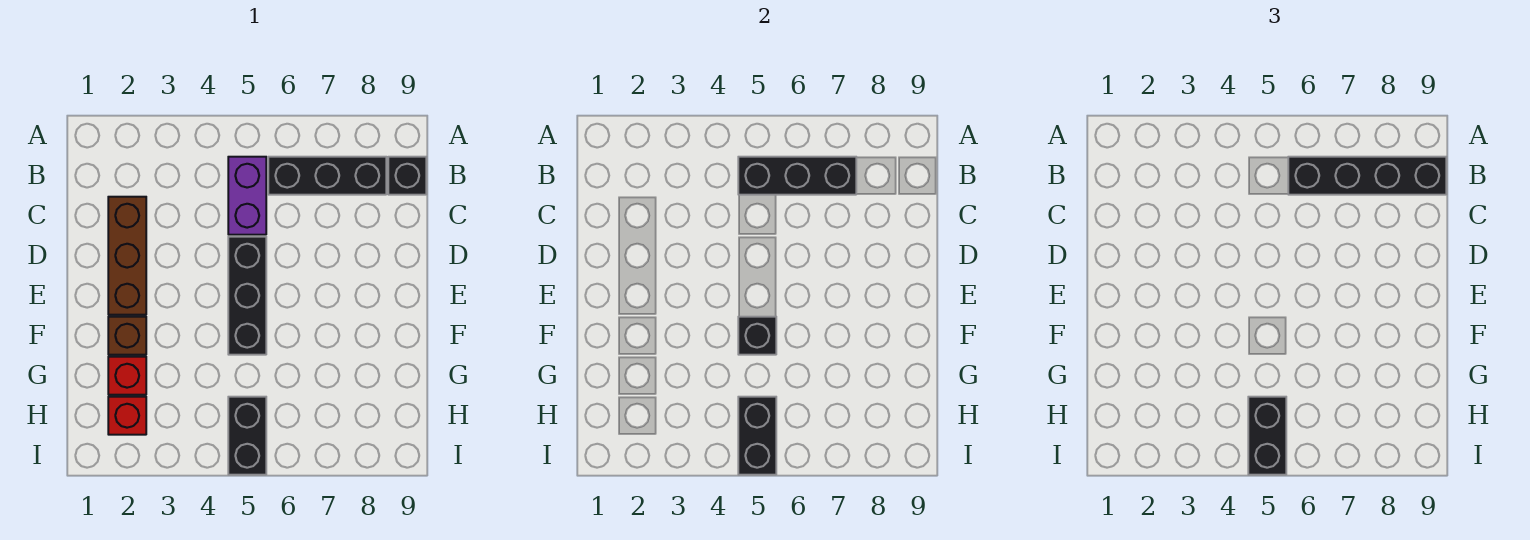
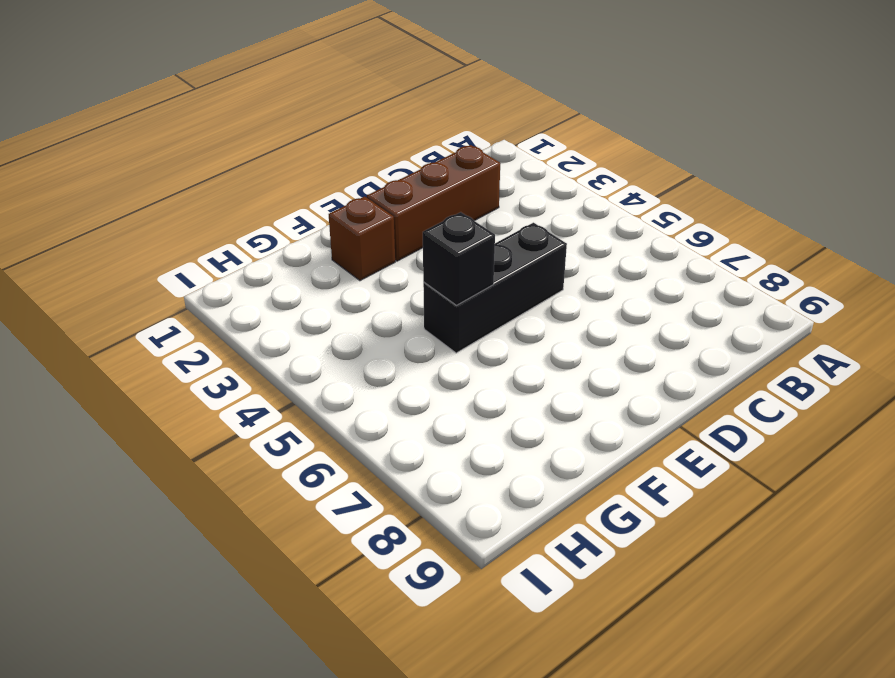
none -> purple 1x2 brick [228,157,266,235]
none -> black 1x3 brick [268,157,386,195]
none -> black 1x1 brick [388,157,426,195]

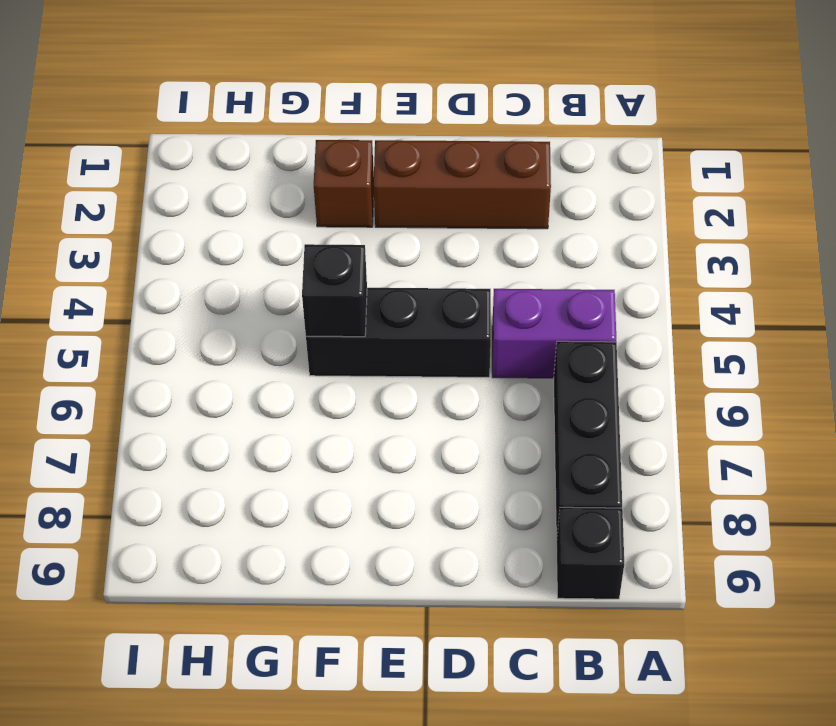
none -> red 1x1 brick [108,357,146,395]
none -> red 1x1 brick [108,397,146,435]
none -> black 1x2 brick [228,397,266,475]

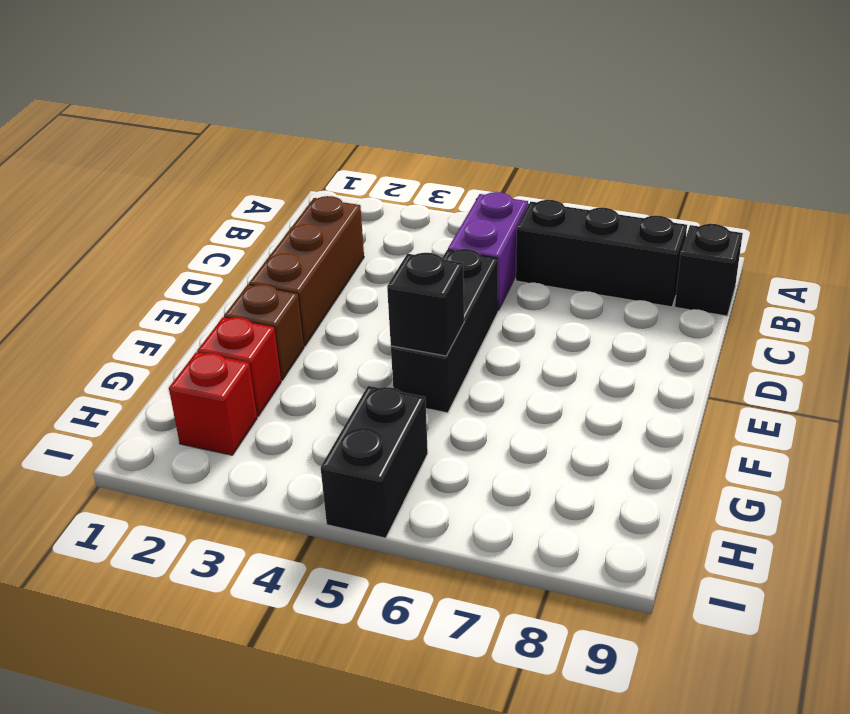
none -> black 1x3 brick [738,157,856,195]
none -> black 1x2 brick [738,397,776,475]
none -> black 1x4 brick [1288,157,1446,195]

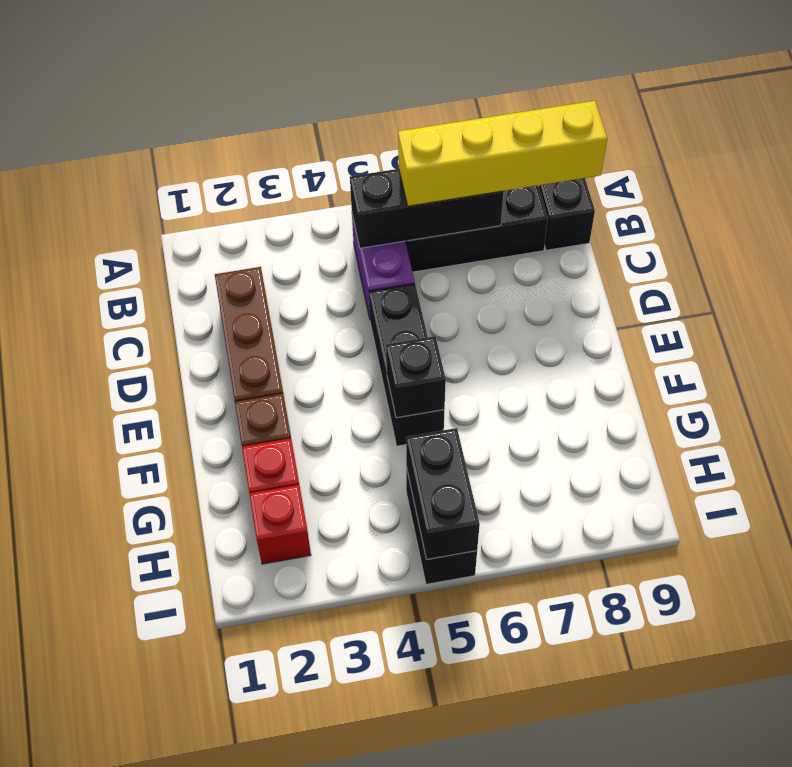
yellow 1x4 brick [398,101,607,206] -> black 1x4 brick [1288,157,1446,195]
none -> black 1x2 brick [1248,397,1286,475]

